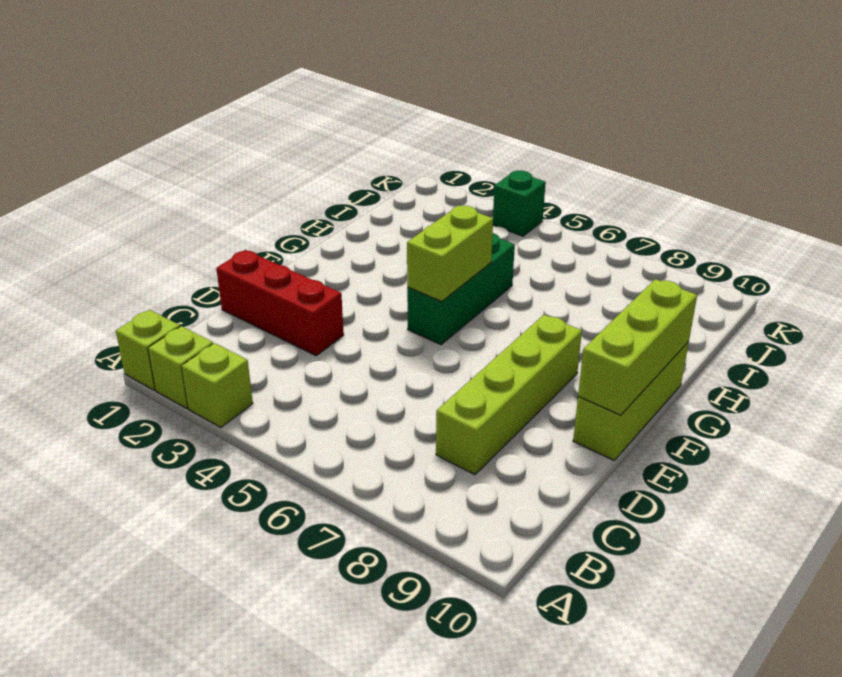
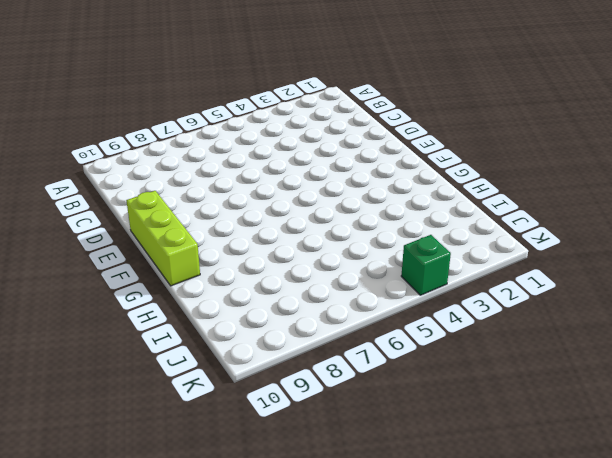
none -> lime 1x1 brick [116,310,180,390]
none -> lime 1x1 brick [148,326,213,408]

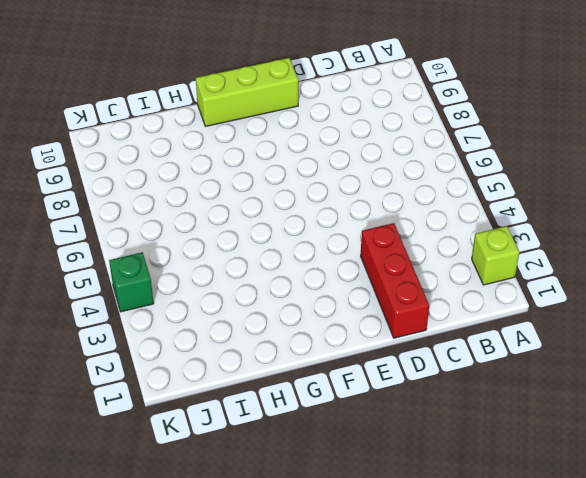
none -> lime 1x1 brick [116,310,180,390]
none -> lime 1x1 brick [181,343,253,427]

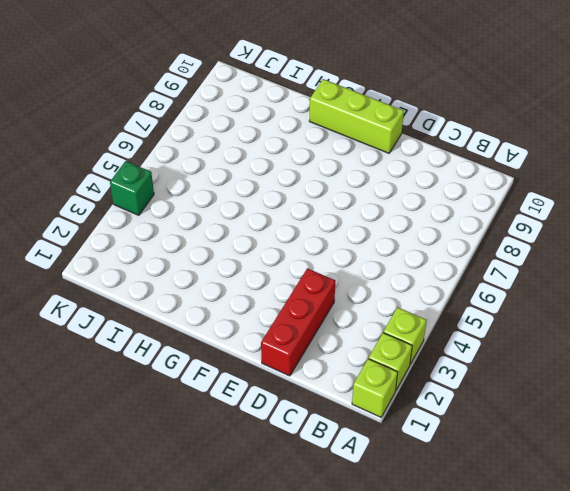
none -> lime 1x4 brick [436,315,582,475]
none -> green 1x3 brick [407,233,515,345]

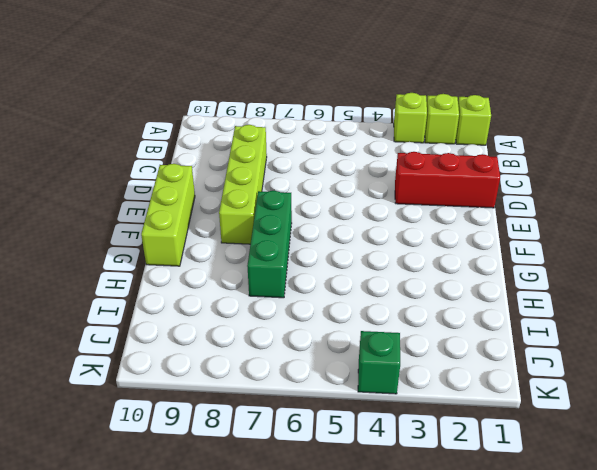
green 1x3 brick [247,191,292,298] -> green 1x3 brick moved to [407,233,515,345]
none -> lime 1x3 brick [578,279,697,415]
none -> lime 1x2 brick [407,205,493,301]

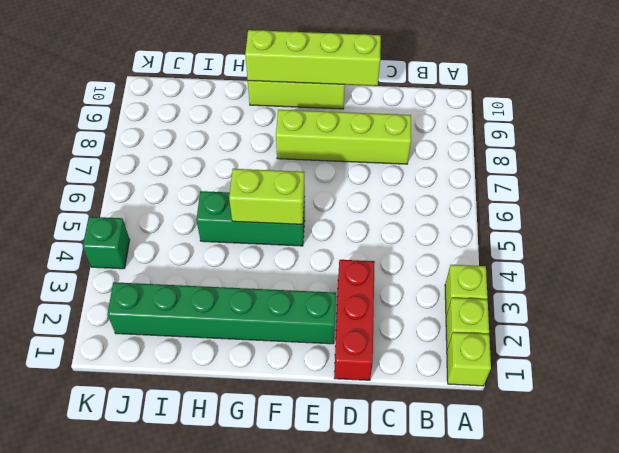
lime 1x4 brick [245,30,381,86] -> lime 1x3 brick [578,279,697,415]
green 1x6 brick [107,282,336,344] -> none

